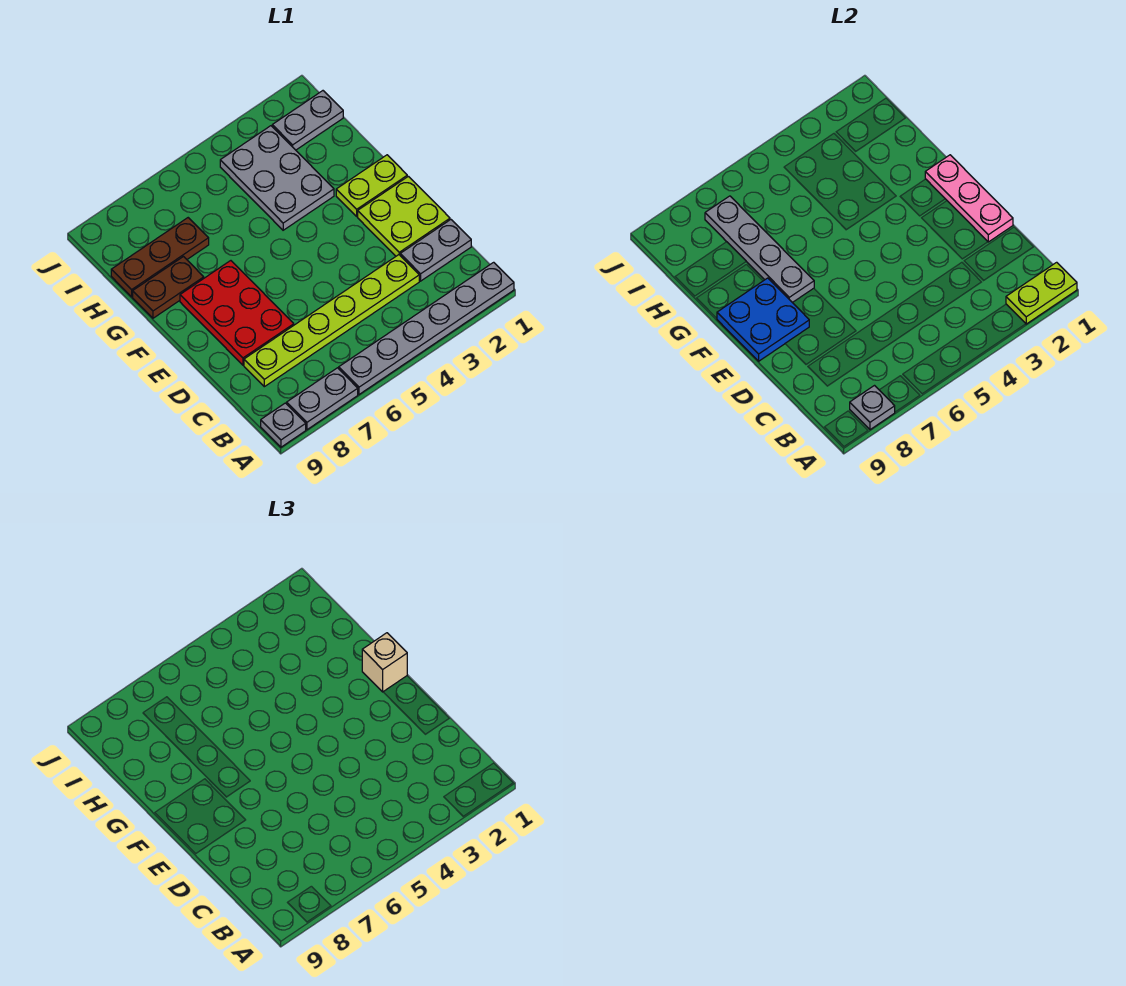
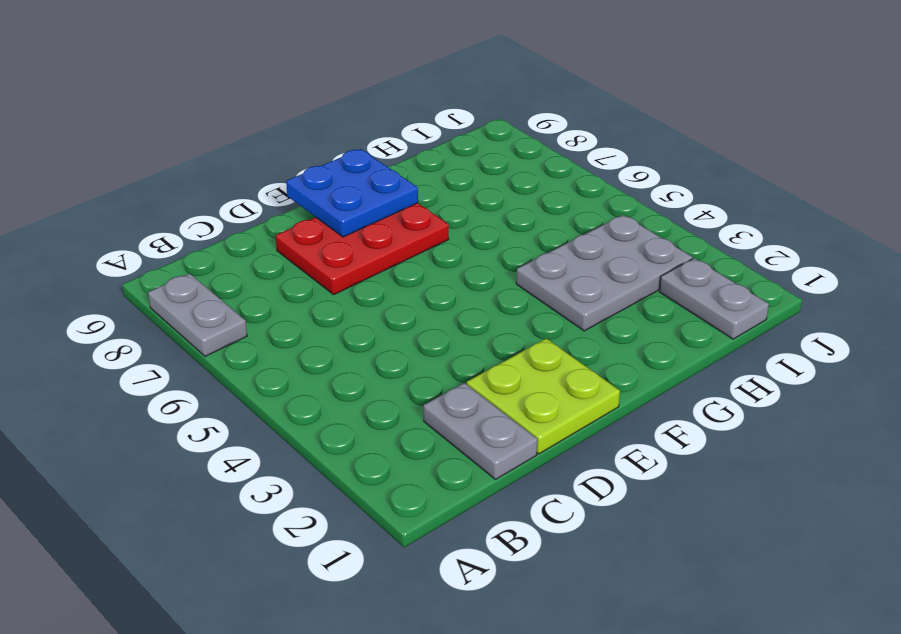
none -> grey 1x6 plate [339,262,514,394]
none -> grey 1x1 plate [261,403,306,447]
none -> lime 1x6 plate [244,255,419,387]

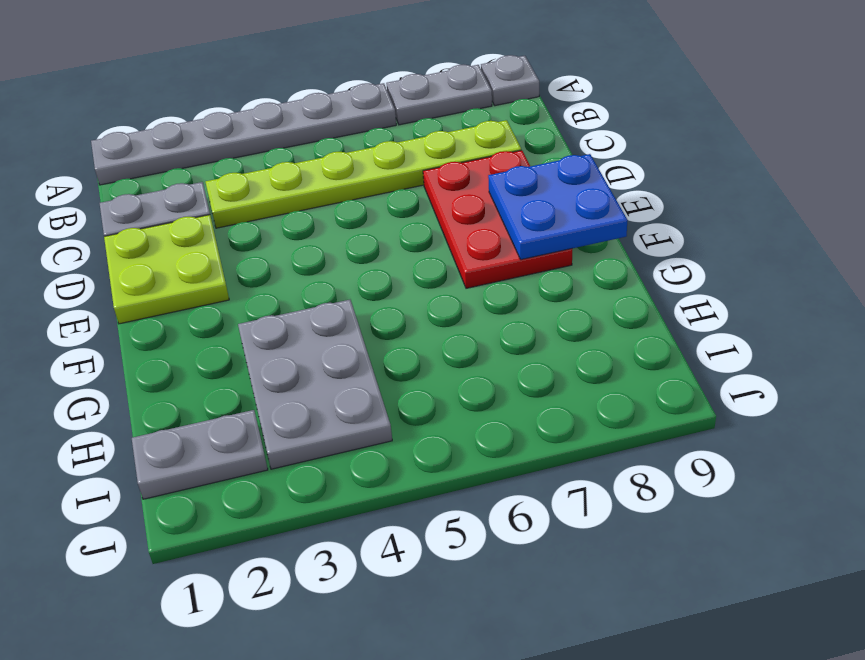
none -> lime 1x2 plate [336,155,407,216]
none -> brown 1x2 plate [133,257,204,318]
none -> brown 1x3 plate [111,218,209,297]

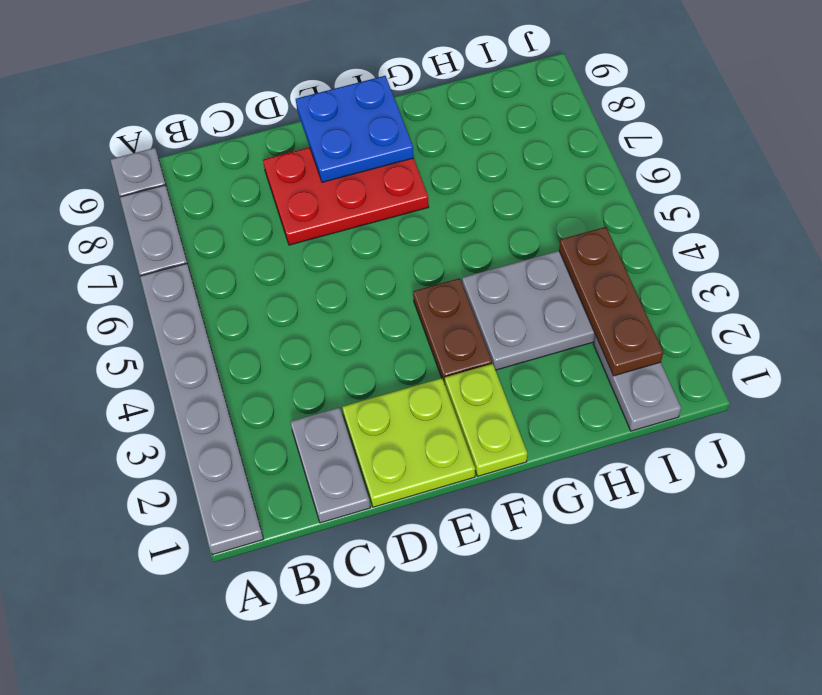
brown 1x2 plate [413,278,492,384] -> brown 1x2 plate moved to [133,257,204,318]
brown 1x3 plate [559,227,663,376] -> brown 1x3 plate moved to [111,218,209,297]
none -> lime 1x6 plate [244,255,419,387]
none -> lime 1x2 plate [1006,262,1077,324]
none -> grey 1x1 plate [850,386,895,430]

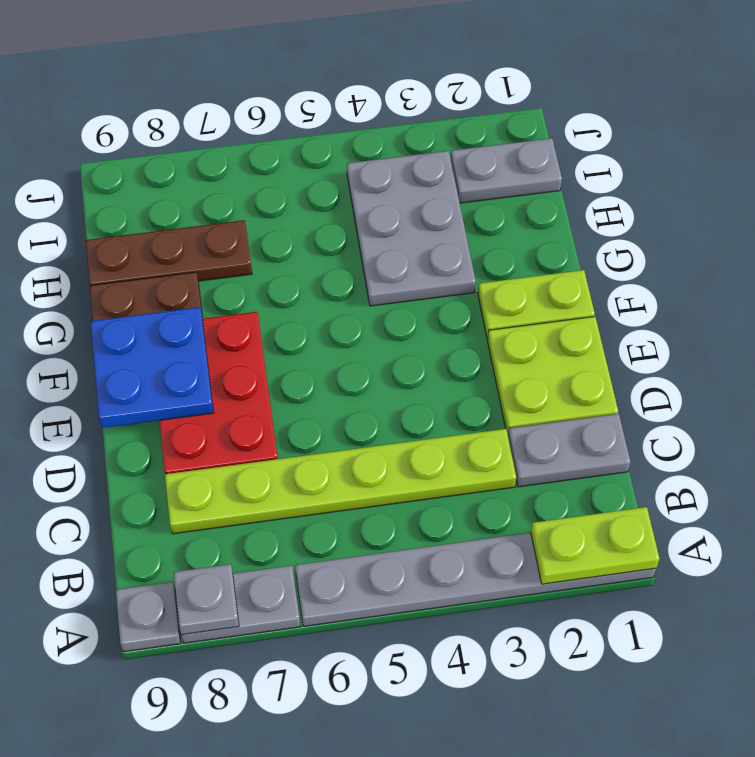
none -> pink 1x3 plate [925,155,1013,242]
none -> grey 1x4 plate [705,196,814,303]
none -> tan 1x1 brick [362,633,407,692]

